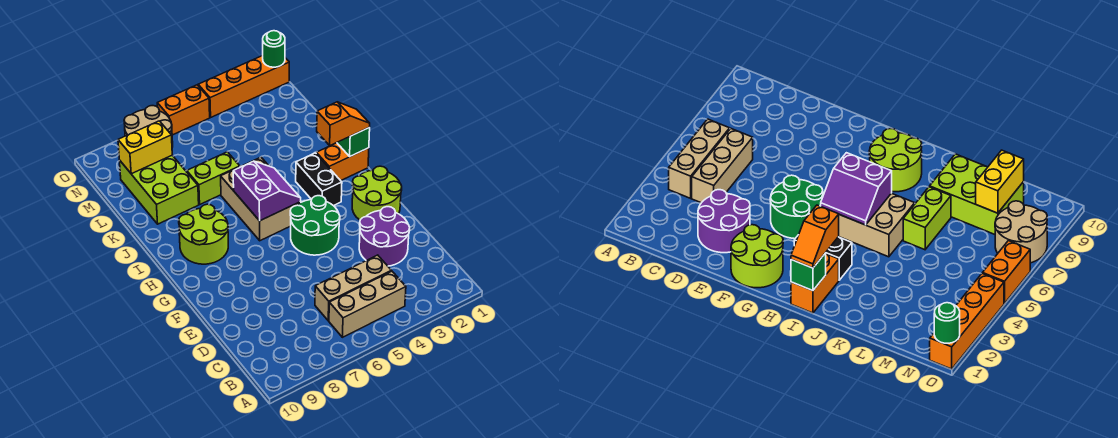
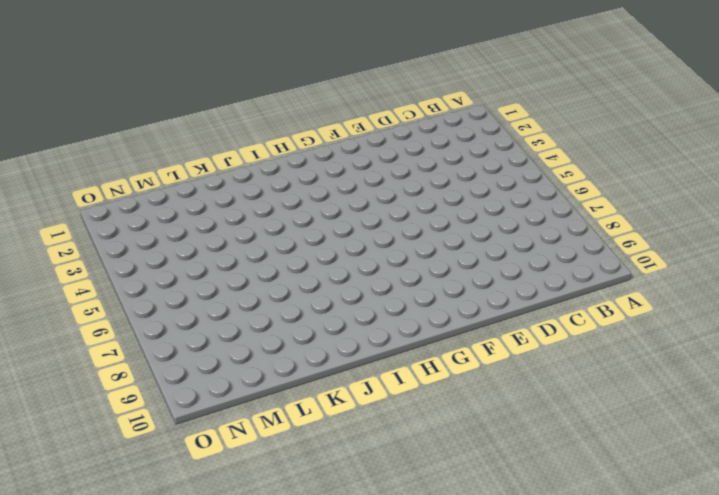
none -> tan 1x3 brick [329,271,406,337]
none -> tan 1x3 brick [315,255,391,321]
none -> purple 2x2 round brick [359,207,410,266]

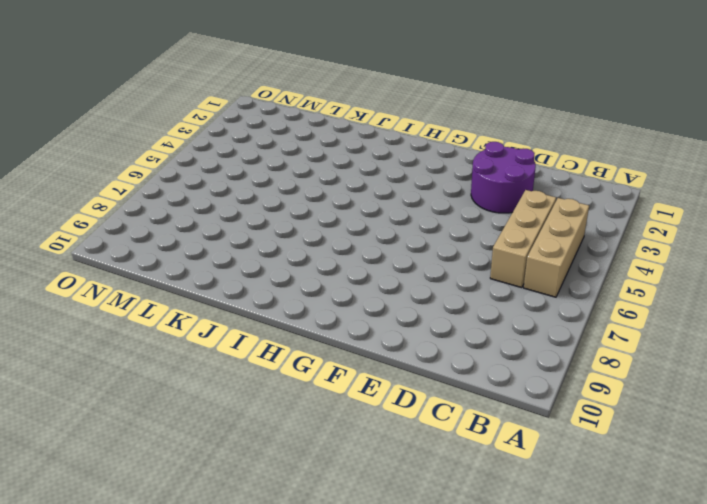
none -> lime 2x2 round brick [352,166,402,220]
none -> green 2x2 round brick [290,196,340,255]
none -> black 1x2 brick [296,153,342,206]

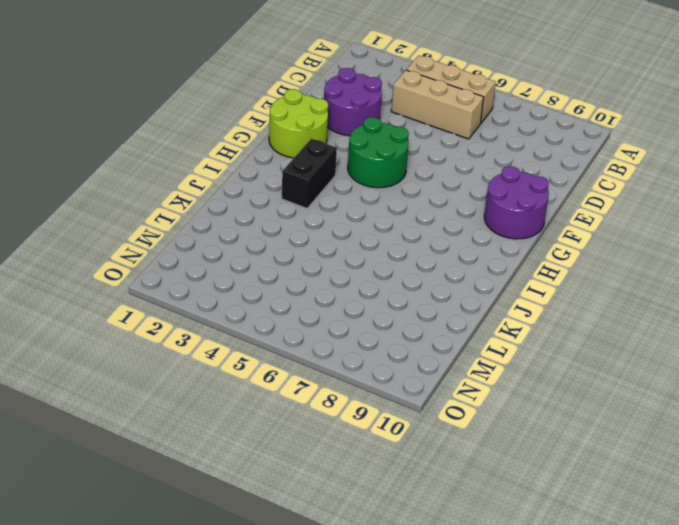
purple 2x2 round brick [484,166,549,239] -> none
none -> tan 2x3 brick [221,157,301,241]
none -> lime 2x2 round brick [179,204,228,264]
none -> orange 1x2 brick [316,143,369,181]

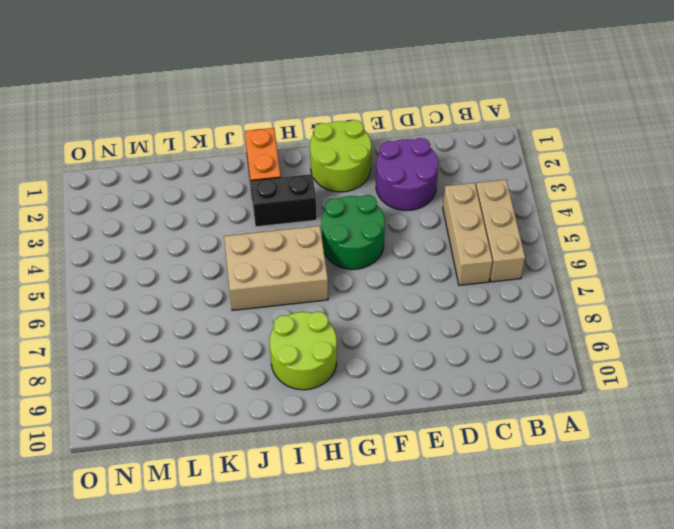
none -> lime 1x2 brick [187,152,240,204]
none -> lime 2x3 brick [119,155,199,224]
none -> tan 2x2 round brick [124,106,173,147]

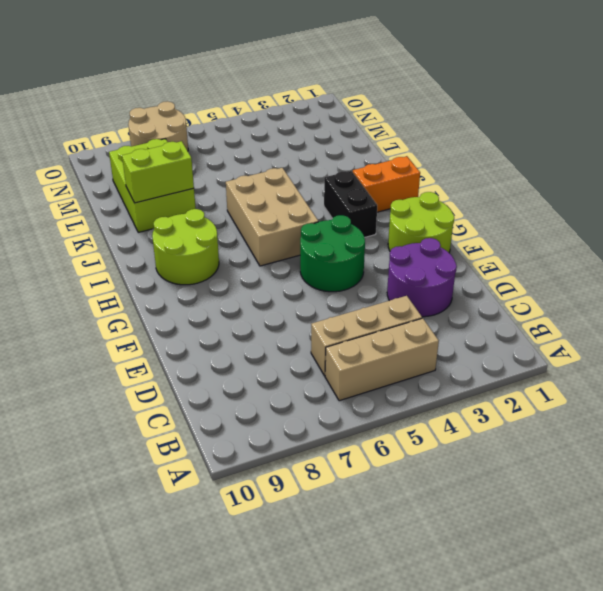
lime 1x2 brick [122,141,194,203] -> lime 1x2 brick moved to [187,152,240,204]
none -> orange 1x4 brick [198,56,289,117]
none -> orange 1x2 brick [157,85,210,135]
none -> purple 2x2 slope [233,161,301,221]

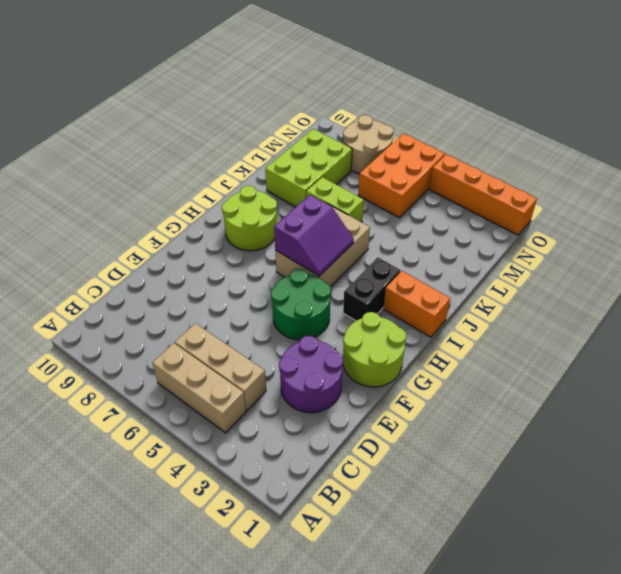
orange 2x3 brick [358,133,445,218] -> orange 1x2 brick [157,85,210,135]
none -> green 1x1 brick [337,127,370,157]
none -> yellow 1x2 brick [118,121,172,174]
none -> green 1x1 round brick [263,31,285,67]

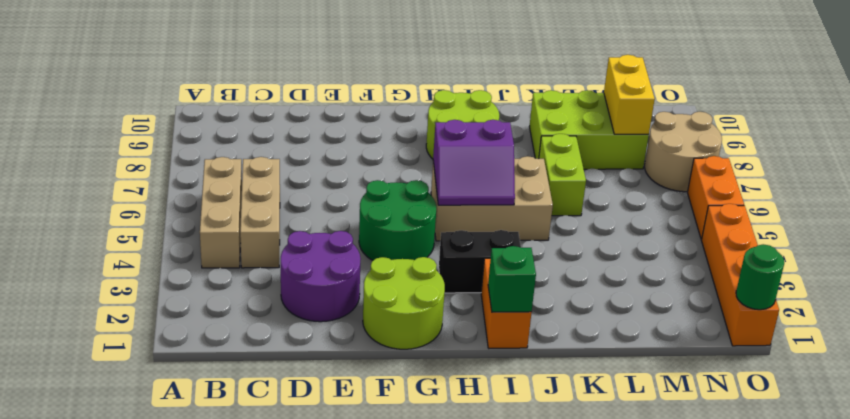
none -> orange 1x2 slope [317,102,370,146]

